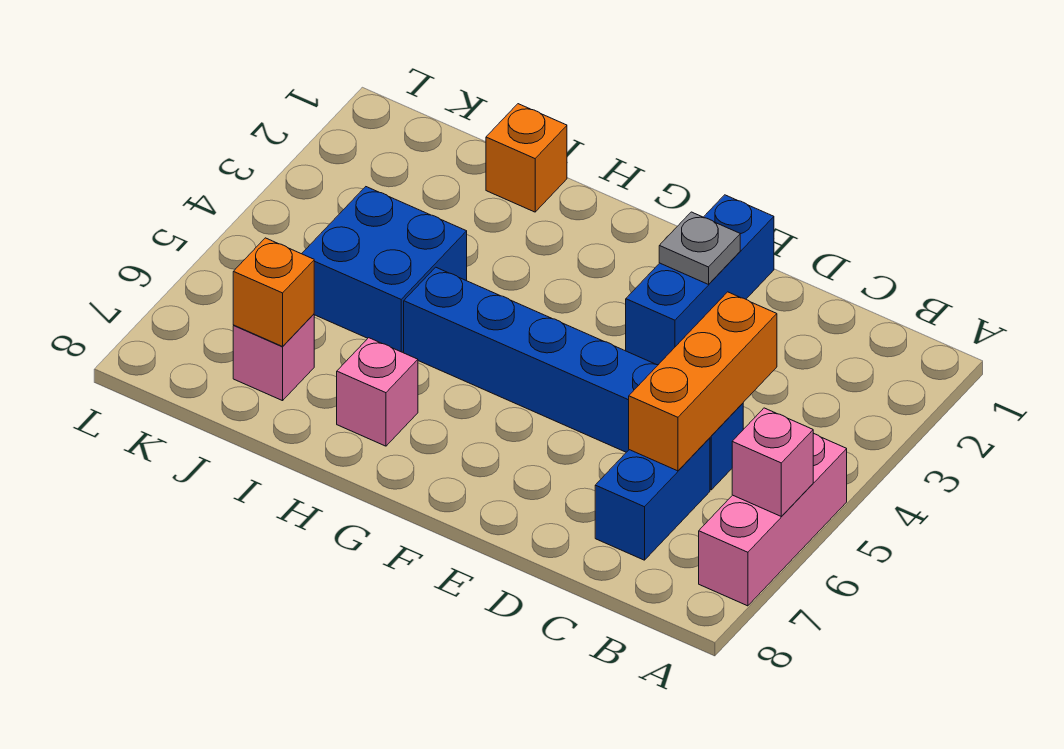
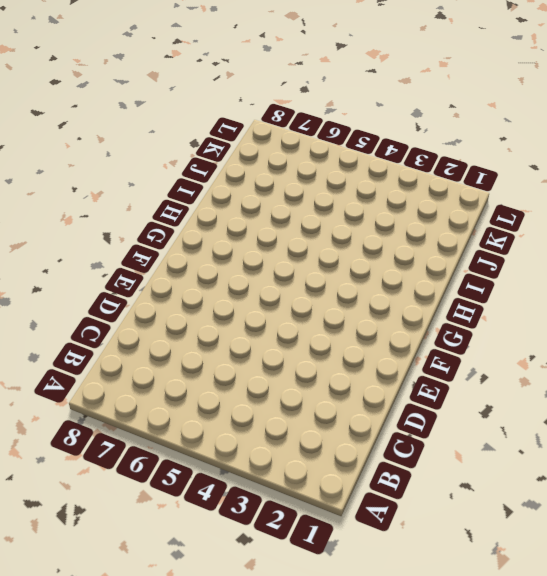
none -> pink 1x3 brick [699,433,847,606]
none -> blue 1x6 brick [404,267,743,490]
none -> blue 1x2 brick [595,438,710,560]

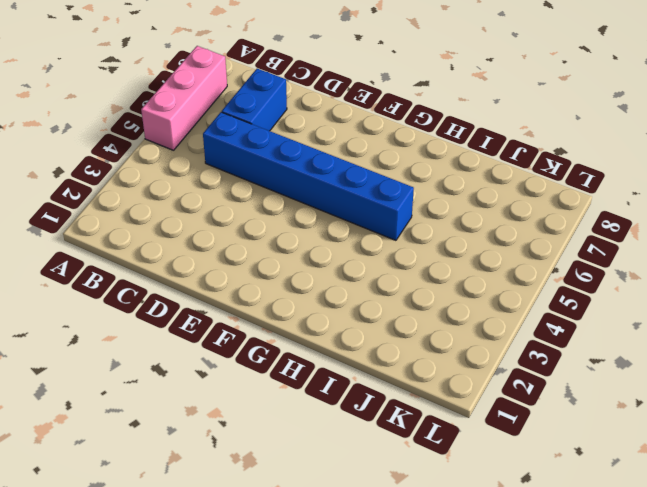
none -> blue 1x3 brick [626,195,774,365]
none -> pink 1x1 brick [337,338,418,446]
none -> orange 1x1 brick [486,104,567,212]

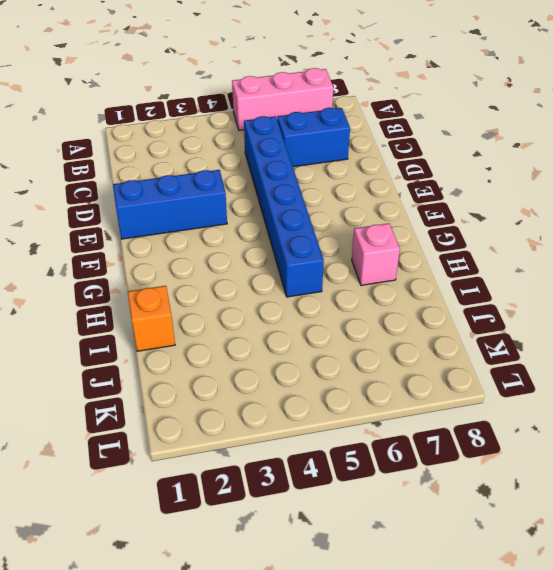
none -> blue 2x2 brick [302,187,467,352]
none -> pink 1x1 brick [233,314,314,401]
none -> pink 1x1 brick [732,408,813,517]

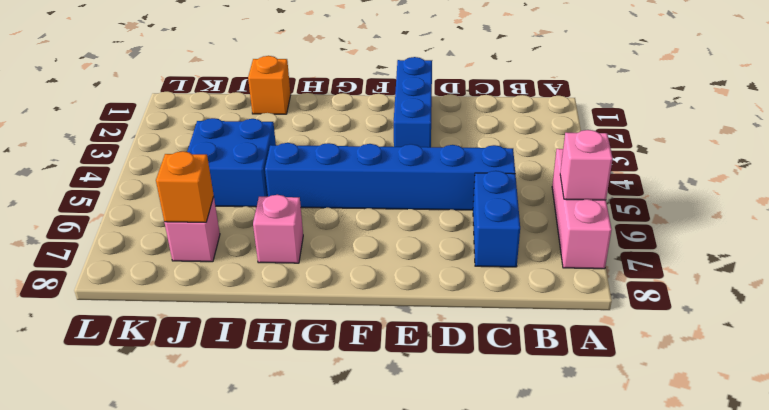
none -> orange 1x3 brick [629,292,777,471]
none -> grey 1x1 plate [659,212,740,284]

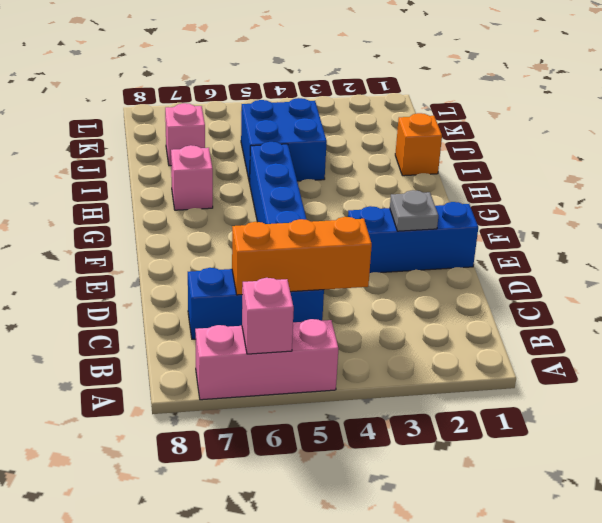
none -> orange 1x1 brick [233,238,314,346]

